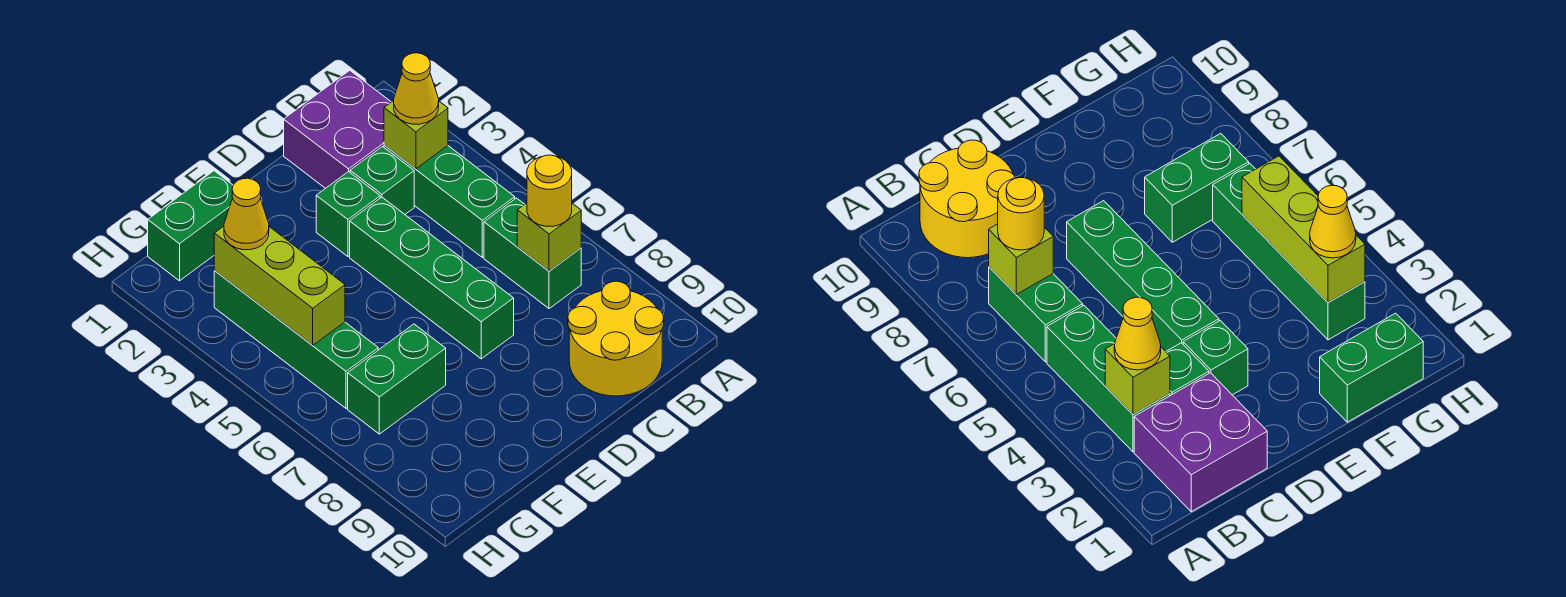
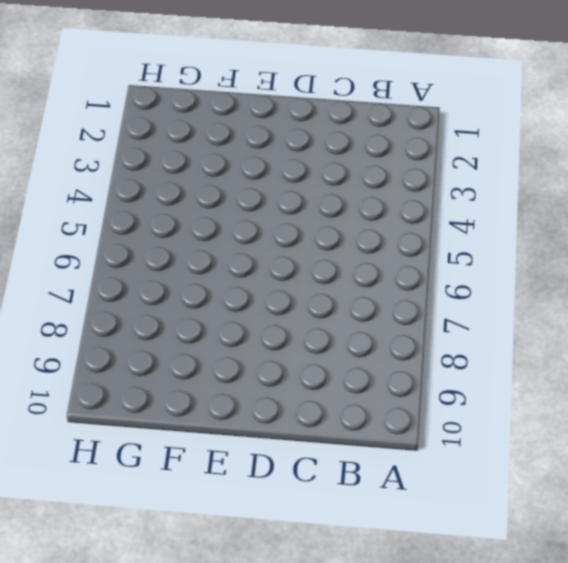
none -> purple 2x2 brick [284,70,391,188]
none -> green 1x3 brick [384,145,515,257]
none -> green 1x2 brick [484,198,581,309]

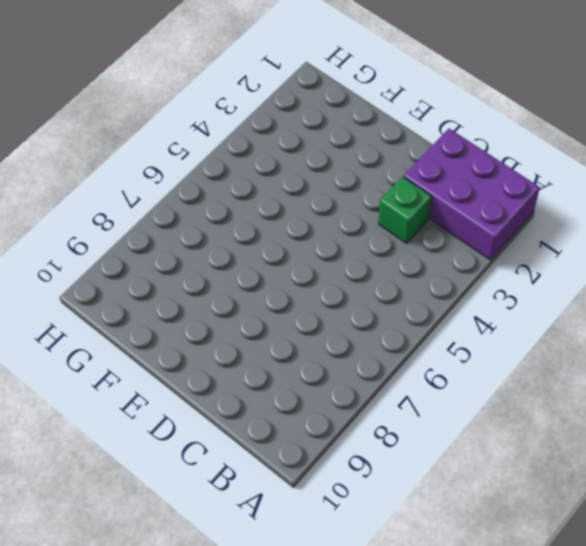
purple 2x3 brick [404,129,540,260] -> purple 2x2 brick [284,70,391,188]
none -> green 1x3 brick [384,145,515,257]
none -> green 1x2 brick [484,198,581,309]
none -> yellow 2x2 round brick [568,281,664,396]

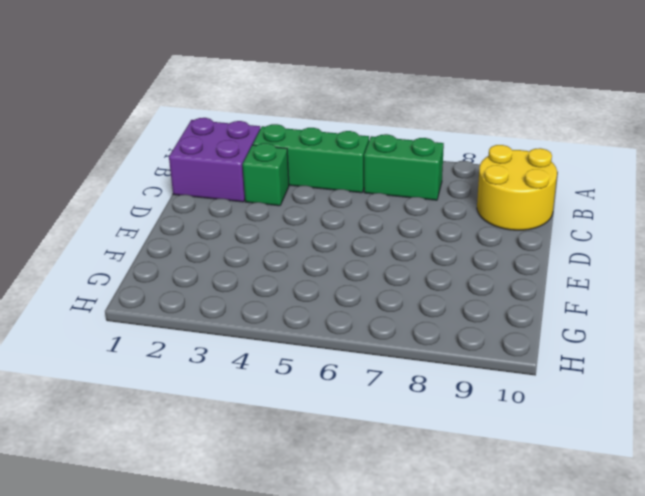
none -> green 1x1 brick [316,171,380,256]
none -> green 1x4 brick [350,197,514,359]
none -> green 1x2 brick [148,171,233,281]

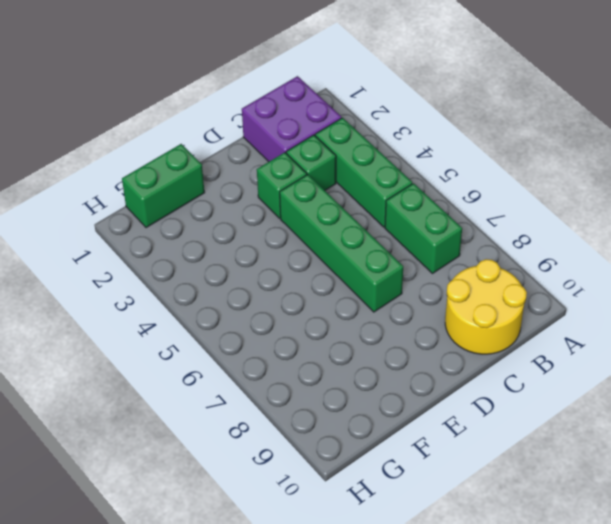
none -> green 1x2 brick [348,324,446,434]
none -> green 1x4 brick [214,271,378,408]
none -> lime 1x1 brick [384,101,448,169]

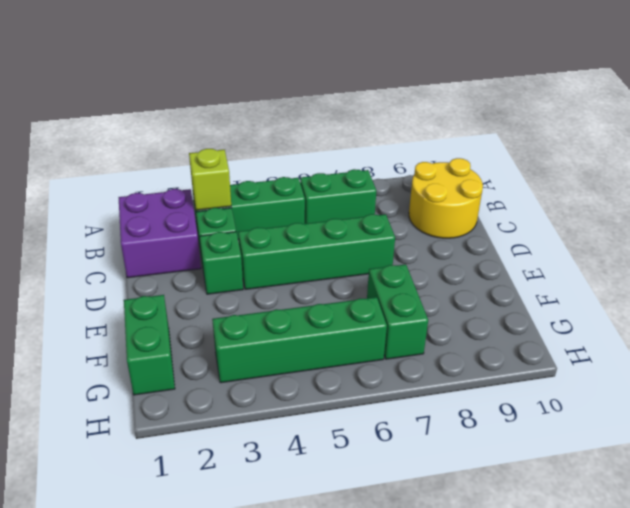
none -> lime 1x1 brick [517,203,581,271]
none -> lime 1x3 brick [214,226,345,345]
none -> yellow 1x1 cone [394,53,439,124]

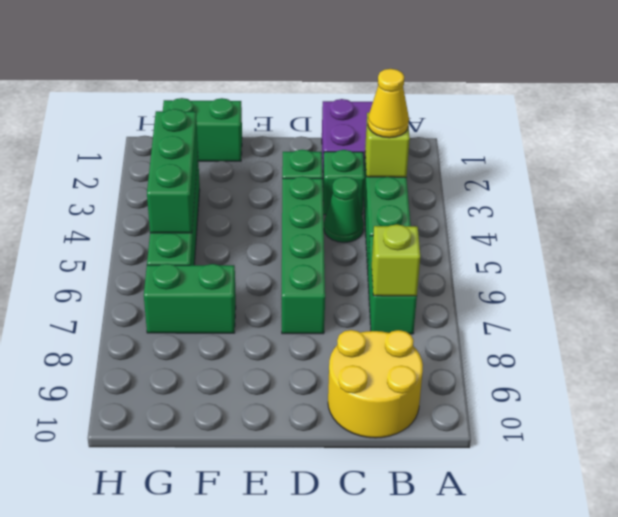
green 1x1 cone [324,177,364,243] -> none
green 1x3 brick [147,109,198,233] -> lime 1x3 brick [214,226,345,345]
none -> yellow 1x1 round brick [527,155,572,226]
none -> yellow 1x1 cone [224,178,269,250]

